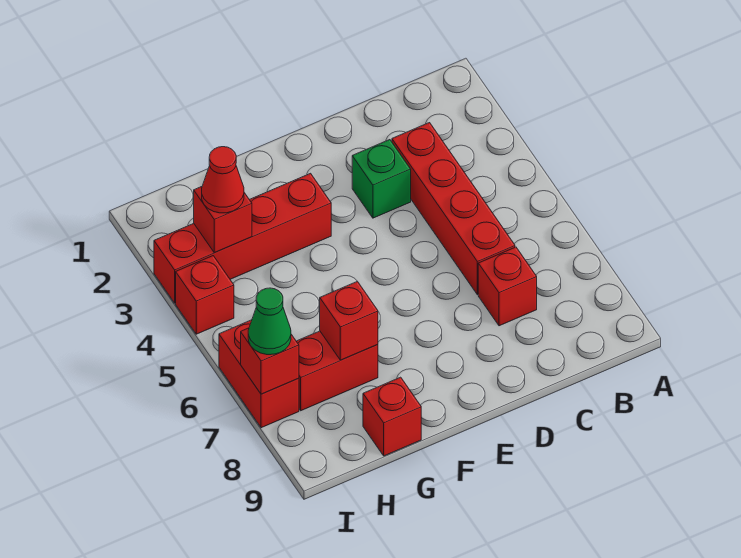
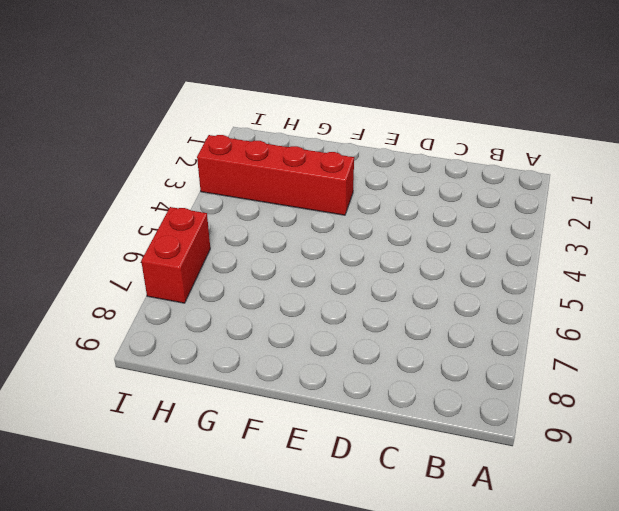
none -> red 1x4 brick [392,123,515,295]
none -> red 1x1 brick [478,247,537,326]
none -> green 1x1 brick [352,140,411,218]

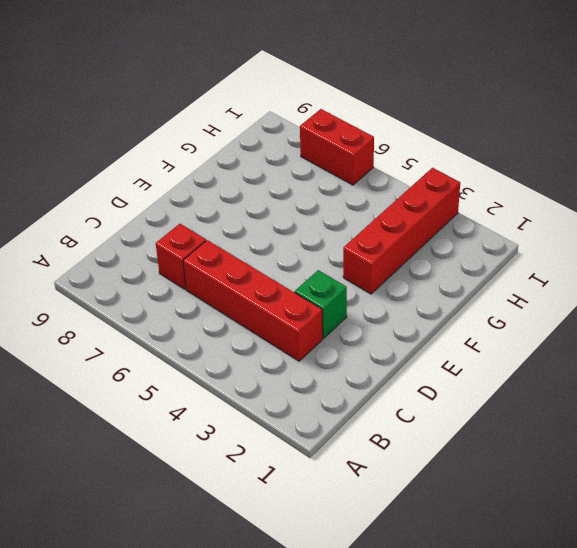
none -> red 1x2 brick [296,331,378,411]
none -> red 1x1 brick [363,377,421,456]
none -> red 1x1 brick [176,256,234,334]

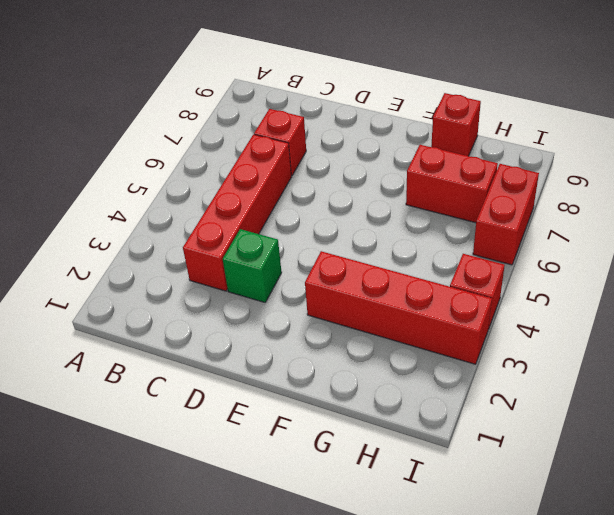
none -> red 1x1 brick [320,281,378,360]
none -> red 1x1 brick [194,187,252,253]
none -> red 1x1 brick [241,328,299,394]

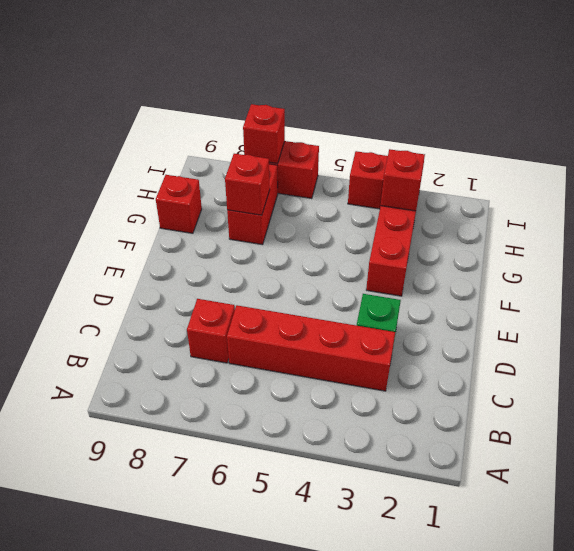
none -> red 1x1 cone [202,147,244,213]
none -> green 1x1 cone [248,288,291,355]

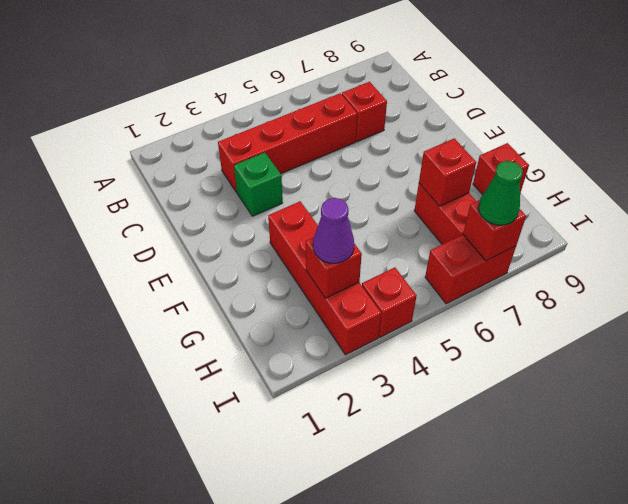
purple 1x1 cone [313,198,354,263] -> red 1x1 cone [202,147,244,213]

